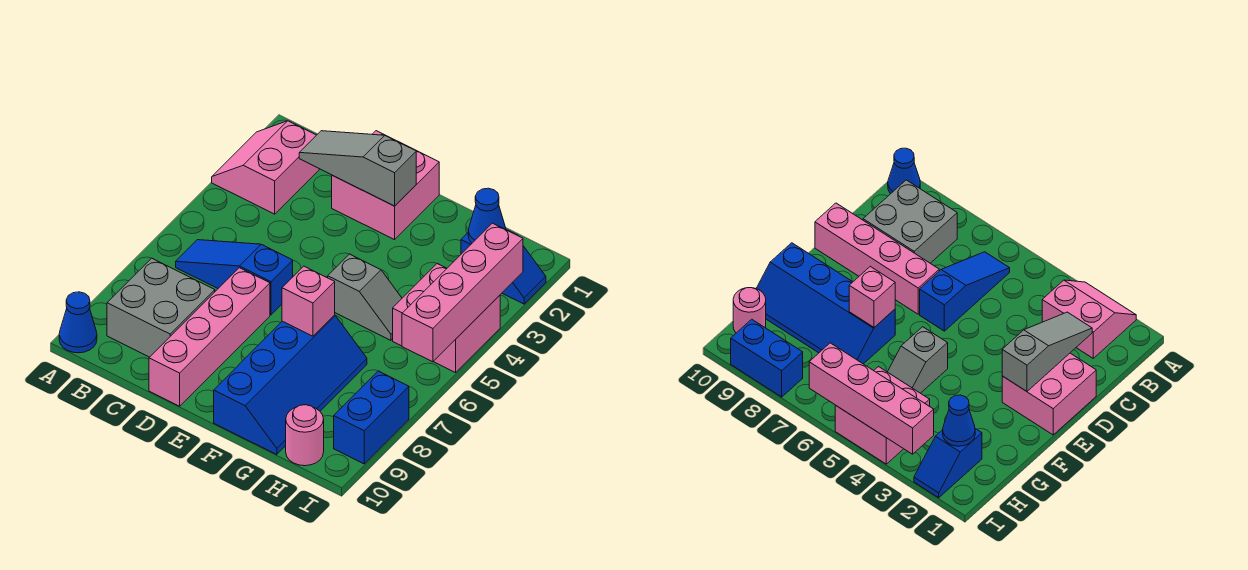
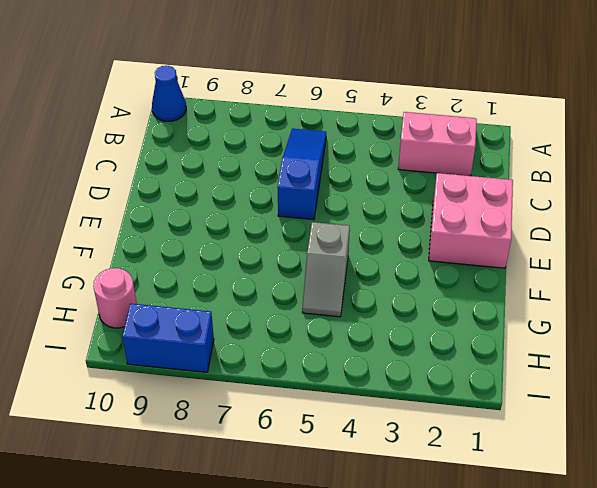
none -> grey 2x2 brick [107,258,215,357]
none -> pink 1x4 brick [149,268,270,406]
none -> blue 2x4 slope [214,315,367,455]

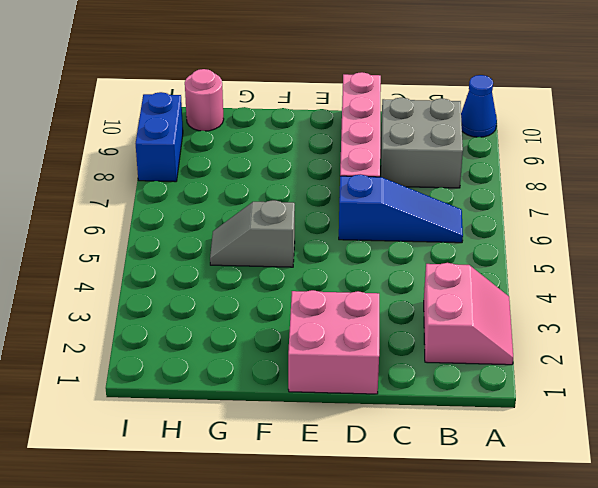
none -> blue 2x4 slope [214,315,367,455]
none -> blue 1x2 slope [461,230,546,304]
none -> pink 2x2 brick [393,264,500,373]

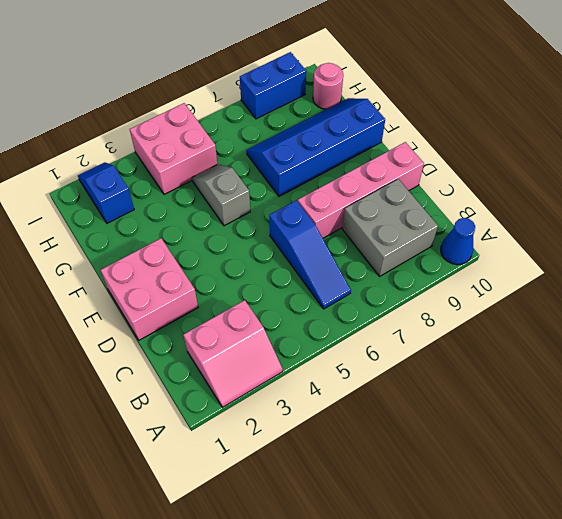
none -> grey 1x3 slope [299,131,416,206]
none -> pink 1x1 brick [282,266,335,336]
none -> blue 1x1 cone [468,188,506,243]

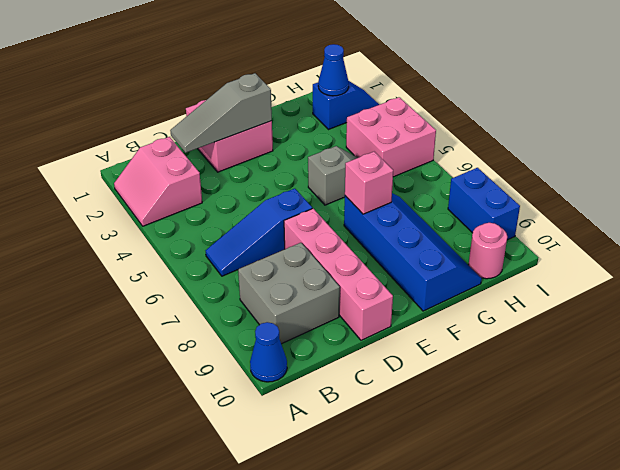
none -> pink 1x4 brick [402,223,523,362]

